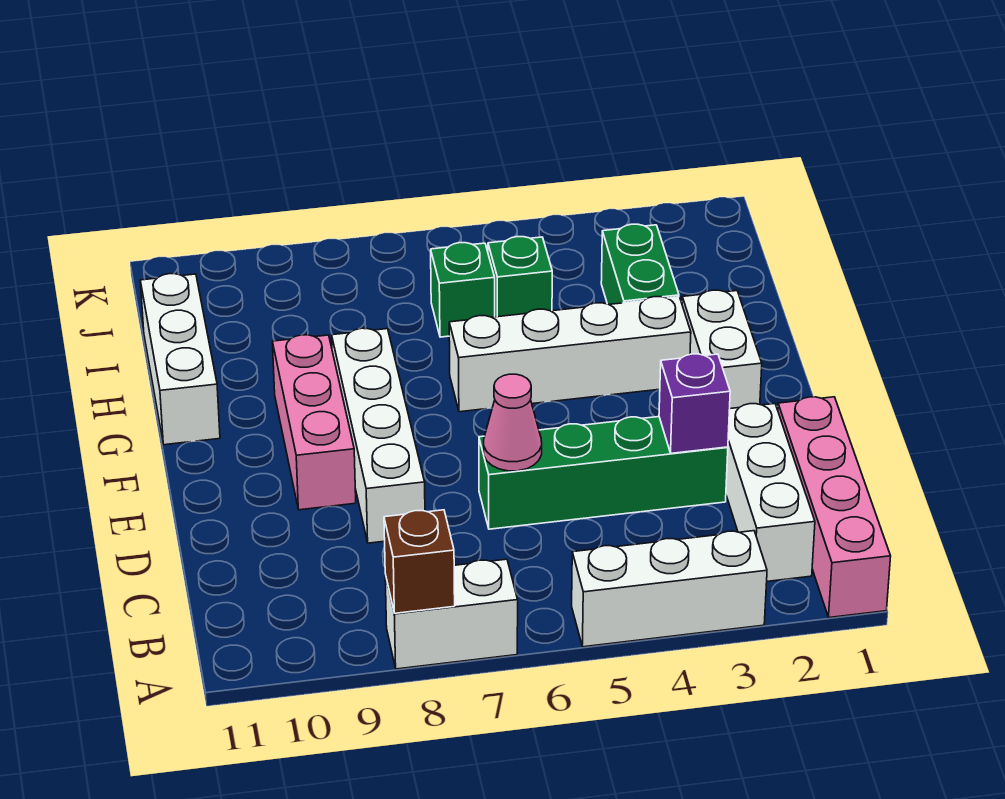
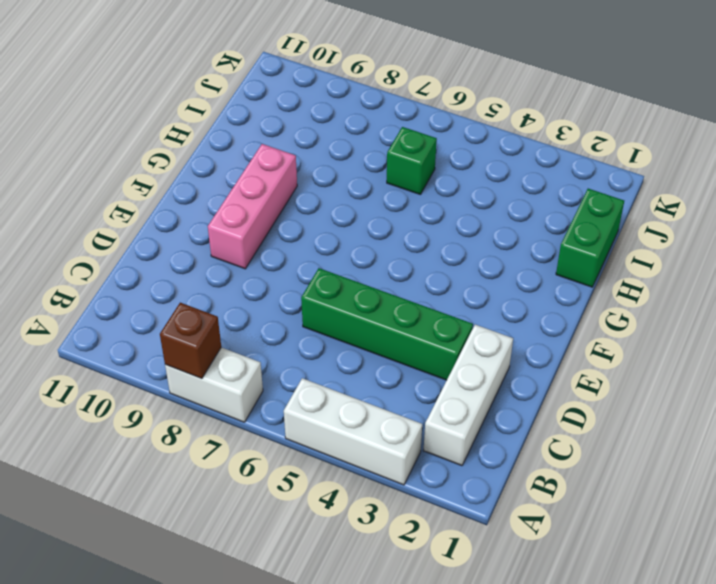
green 1x2 brick [556,189,624,287] -> green 1x2 brick moved to [601,224,679,304]
none -> pink 1x4 brick [778,397,891,618]
none -> white 1x4 brick [332,328,425,543]
none -> white 1x2 brick [682,290,762,409]

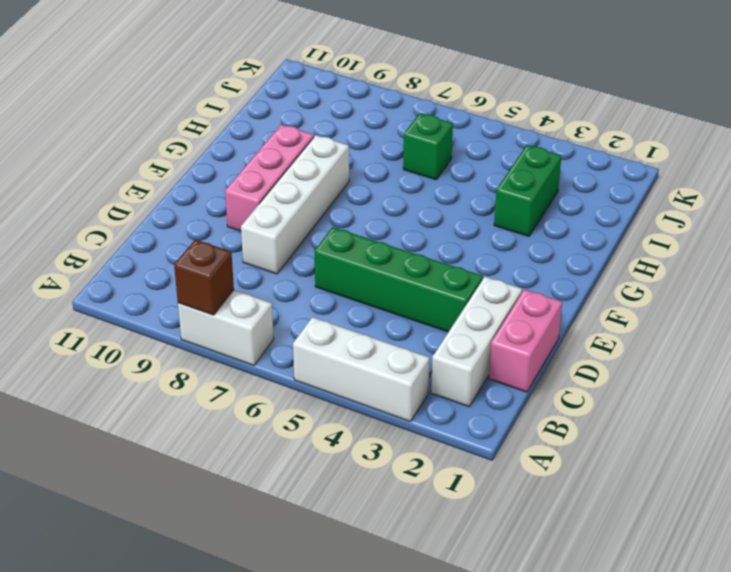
pink 1x2 brick [489,289,562,392] -> pink 1x4 brick [778,397,891,618]
none -> white 1x2 brick [682,290,762,409]
none -> white 1x4 brick [449,297,691,412]
none -> white 1x3 brick [140,274,220,445]

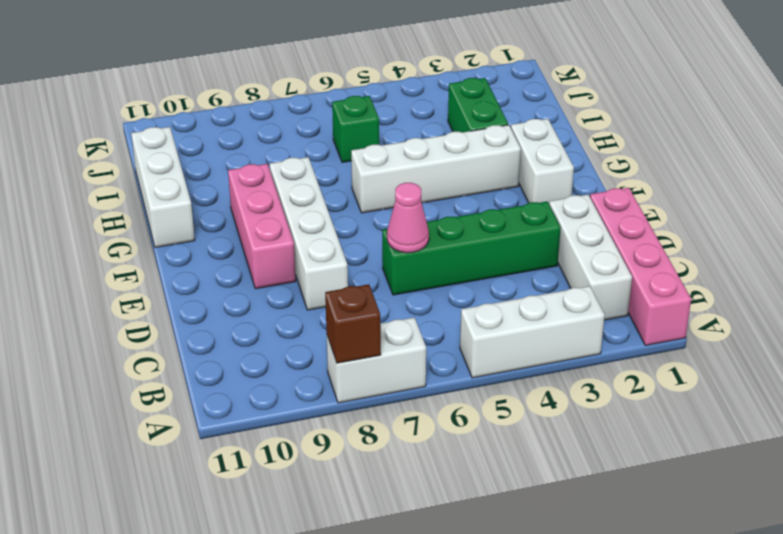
none -> green 1x1 brick [488,237,552,317]
none -> purple 1x1 brick [659,354,730,453]

